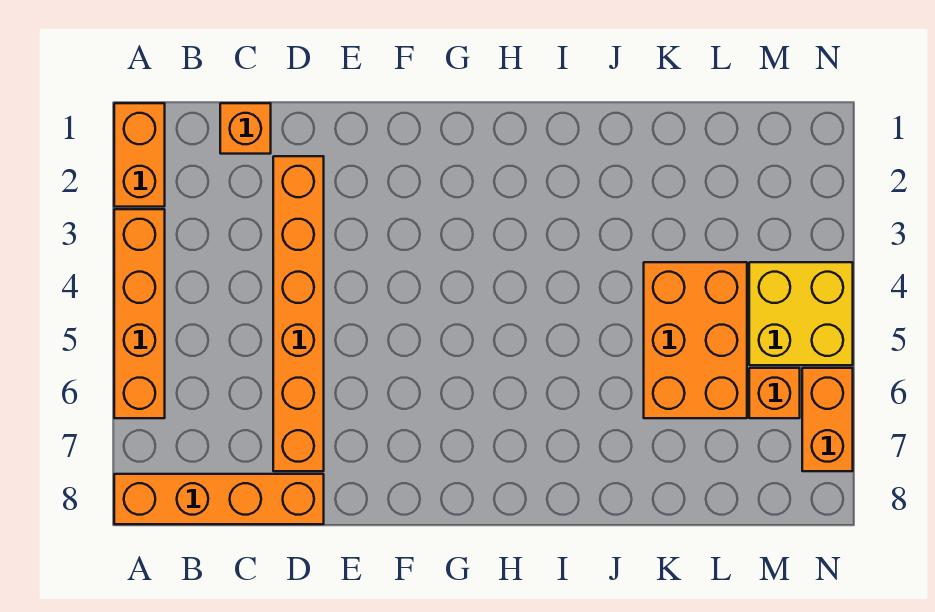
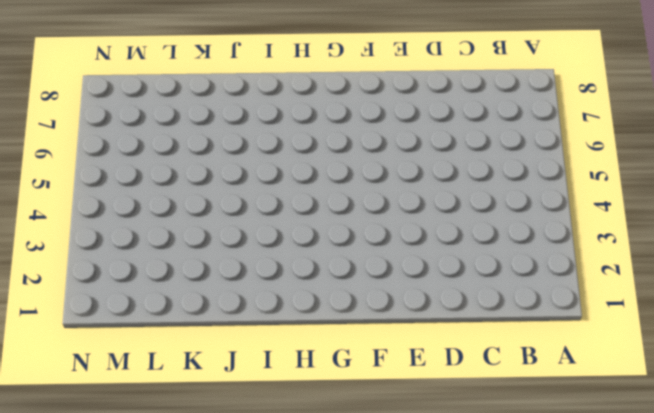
none -> orange 1x2 brick [114,103,165,207]
none -> orange 1x4 brick [114,209,165,418]

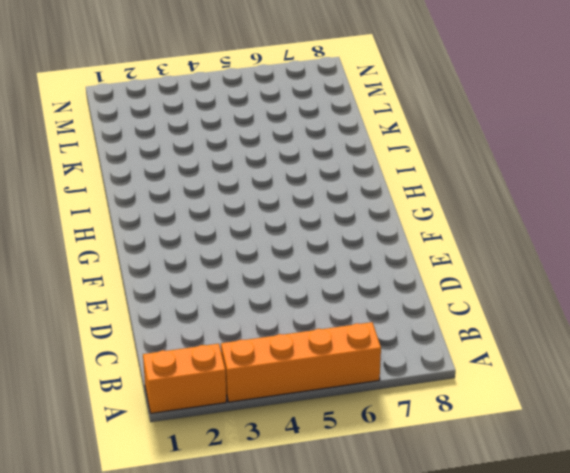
none -> orange 1x4 brick [114,474,324,524]
none -> orange 1x1 brick [220,103,271,154]

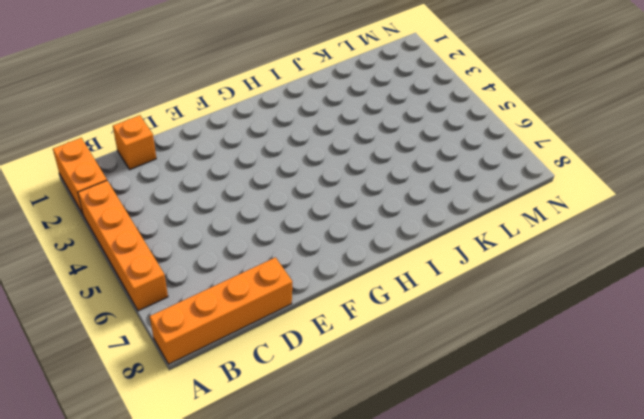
none -> orange 1x6 brick [273,156,324,471]
none -> orange 2x3 brick [644,262,747,418]

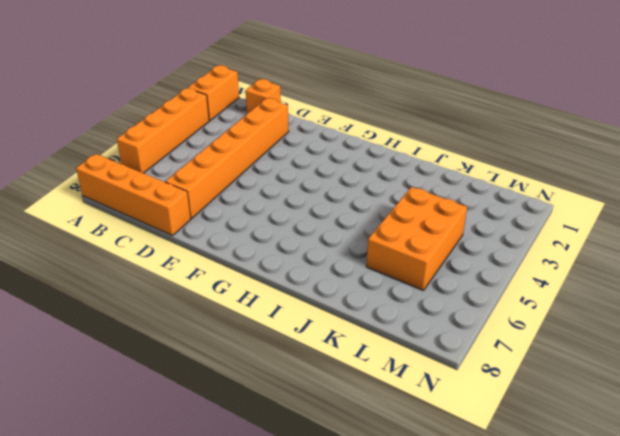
none -> yellow 2x2 brick [749,262,853,365]
none -> orange 1x1 brick [749,368,800,418]

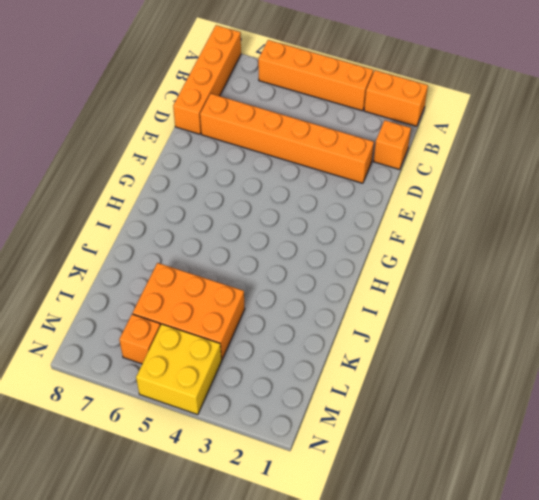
none -> orange 1x2 brick [802,368,853,471]

